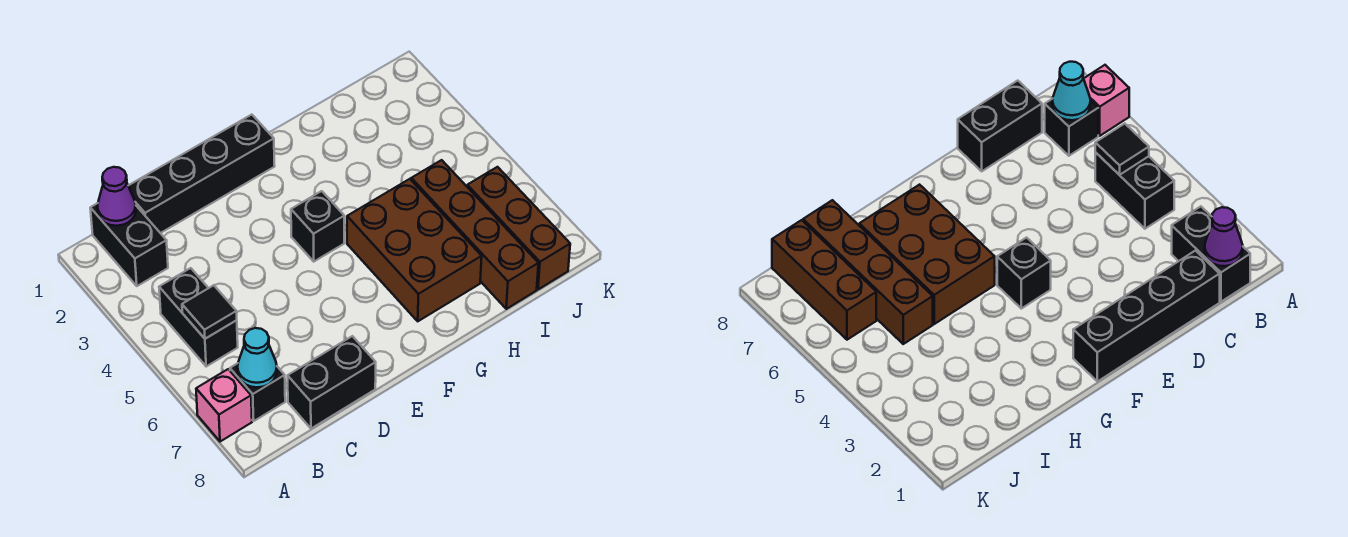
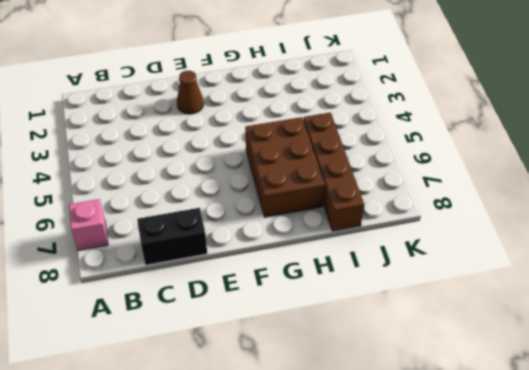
brown 1x1 cone [177,71,204,114] -> none
none -> black 1x2 brick [90,203,168,286]
none -> black 1x2 brick [159,268,238,366]
none -> black 1x1 brick [230,363,285,421]

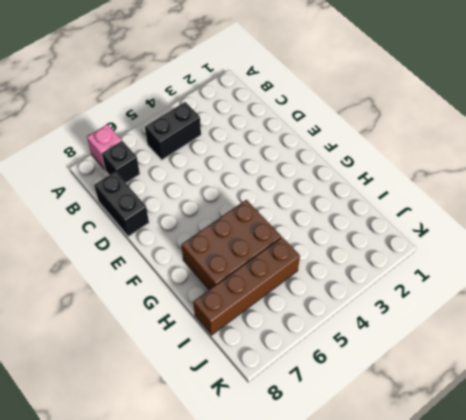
none -> black 1x2 brick [90,203,168,286]
none -> black 1x4 brick [128,115,275,233]
none -> black 1x1 brick [291,191,344,261]

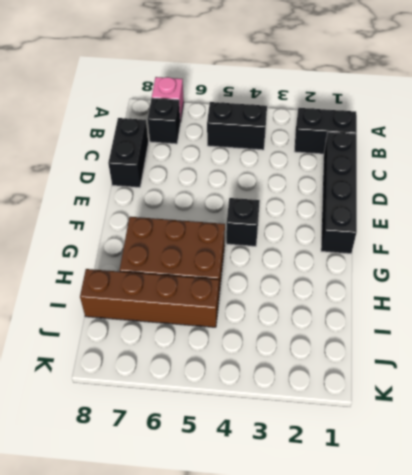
none -> brown 1x3 brick [467,167,570,289]
none -> purple 1x1 cone [97,167,136,226]
none -> black 1x1 tile [182,285,237,339]

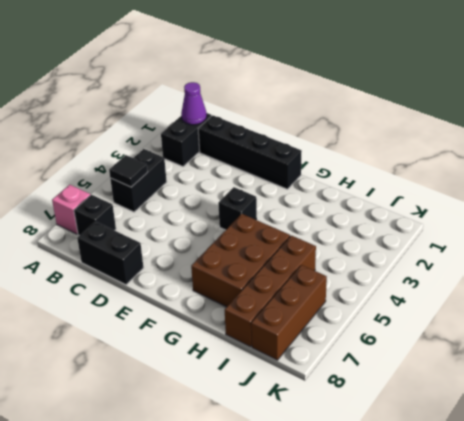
none -> cyan 1x1 cone [237,328,277,387]

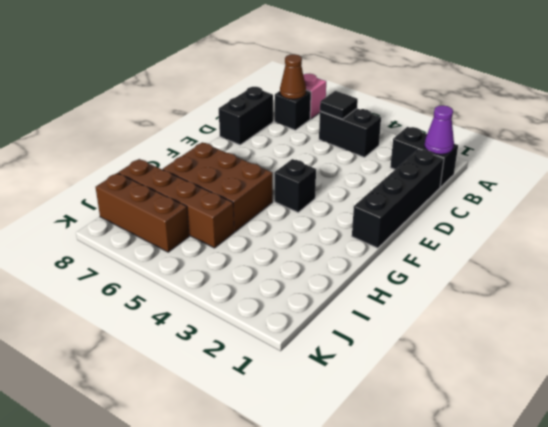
brown 1x1 cone [280,54,306,99] -> cyan 1x1 cone [237,328,277,387]

